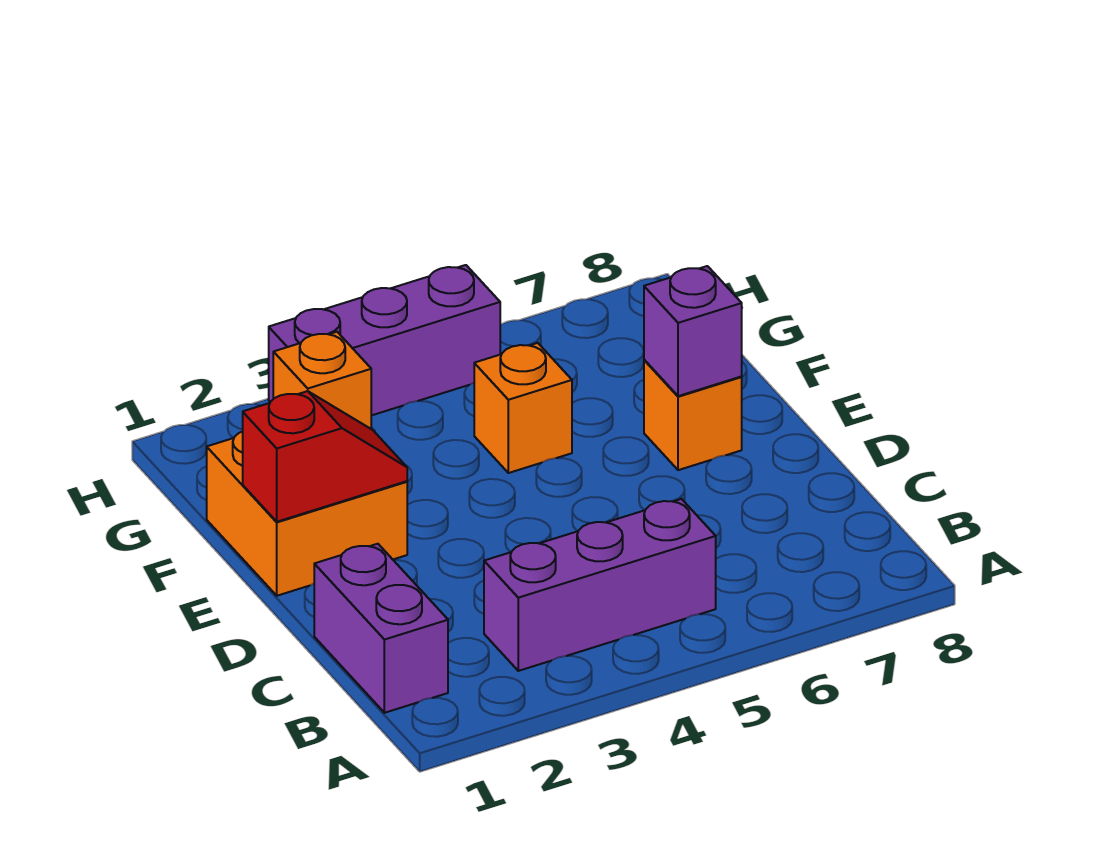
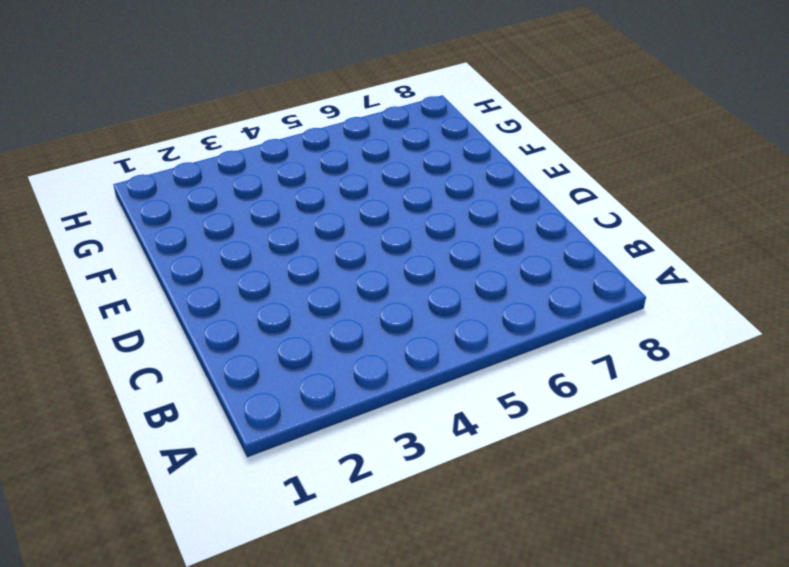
none -> purple 1x2 brick [314,544,448,713]
none -> purple 1x3 brick [484,499,716,671]

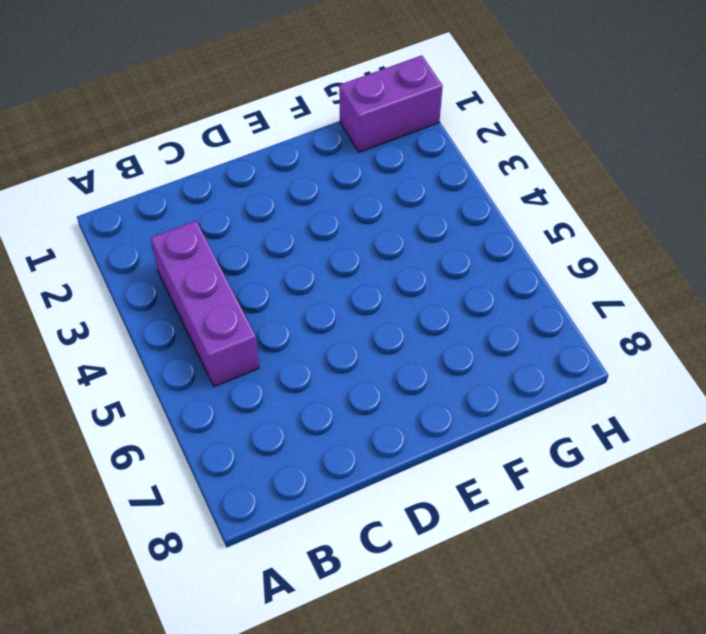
purple 1x2 brick [339,55,443,152] -> purple 1x2 brick moved to [314,544,448,713]
none -> orange 2x2 brick [207,431,407,596]
none -> orange 1x1 brick [644,360,742,470]

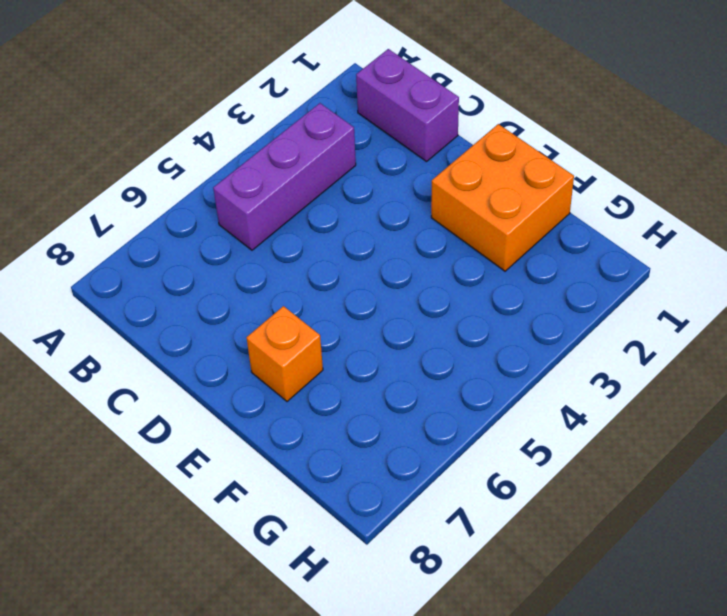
none -> orange 1x1 brick [474,343,572,473]
none -> purple 1x3 brick [269,265,500,416]

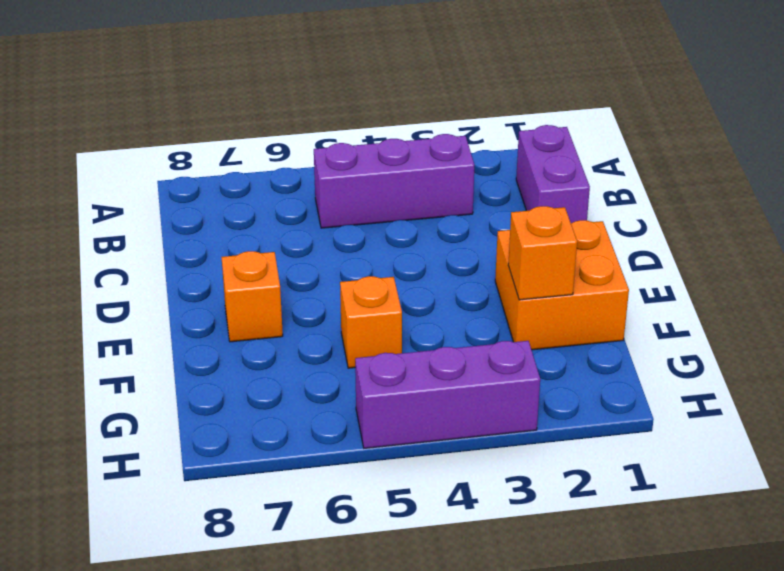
none -> red 1x2 slope [243,391,407,522]
none -> purple 1x1 brick [644,266,742,396]

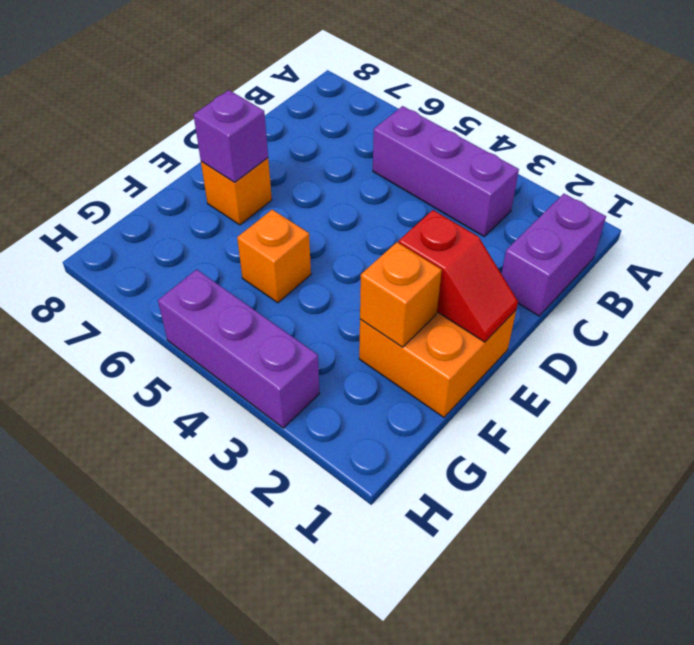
red 1x2 slope [399,210,518,342] -> red 1x2 slope turned to [243,391,407,522]

